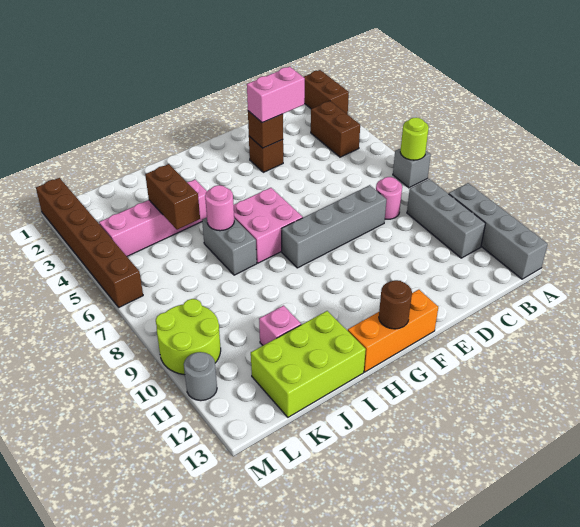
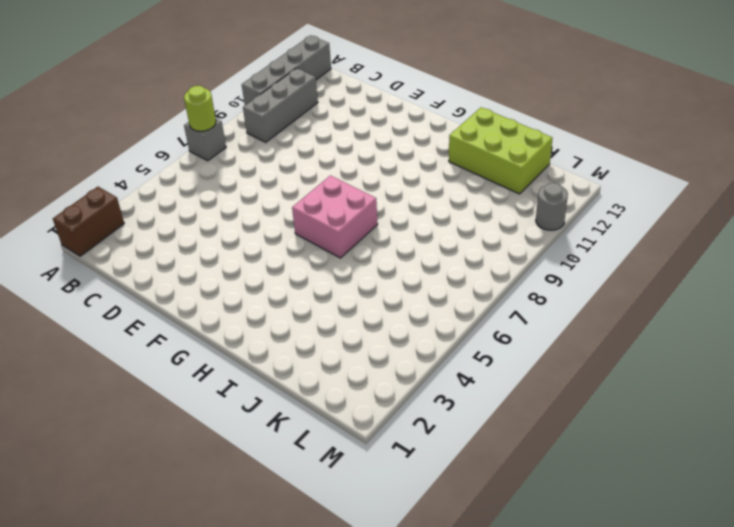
none -> brown 1x2 brick [311,101,360,157]
none -> pink 1x1 round brick [376,177,402,219]
none -> grey 1x4 brick [282,185,386,268]

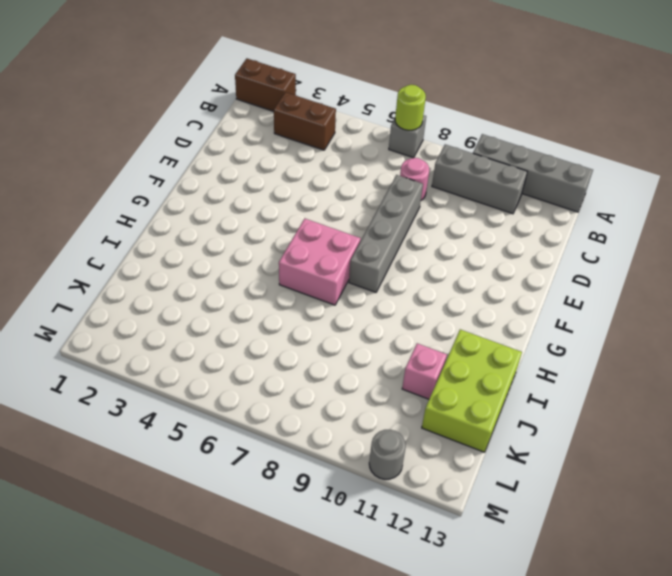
none -> brown 1x1 brick [249,136,283,172]
none -> orange 1x3 brick [348,290,438,372]
none -> pink 1x4 brick [99,180,207,256]

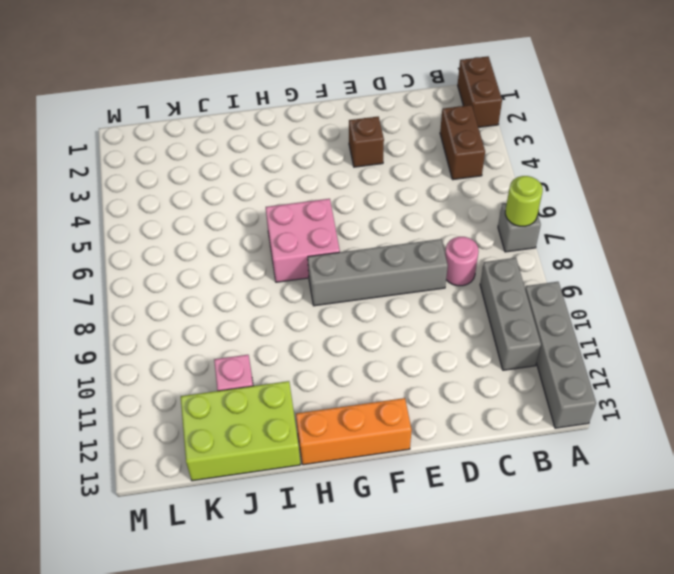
none -> pink 1x4 brick [99,180,207,256]
none -> grey 1x2 brick [202,217,257,275]
none -> lime 2x2 round brick [156,299,221,375]

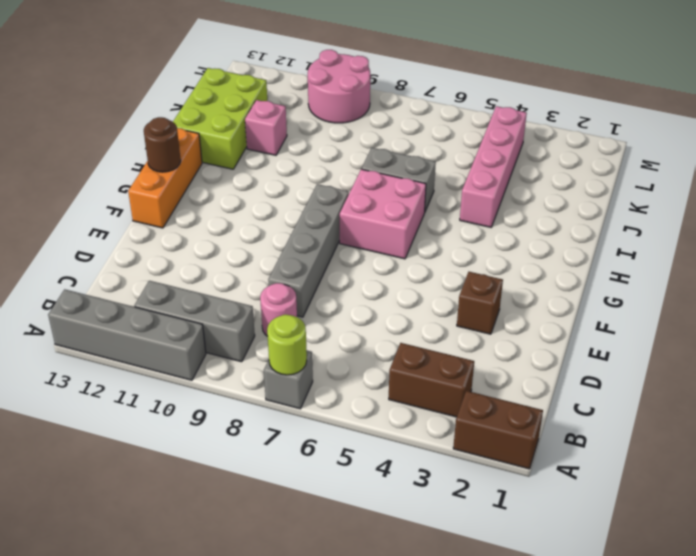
pink 2x2 round brick [308,50,370,123] -> lime 2x2 round brick [156,299,221,375]
none -> brown 1x6 brick [36,178,143,307]
none -> grey 1x1 round brick [184,352,217,401]
none -> brown 1x1 brick [248,111,283,148]

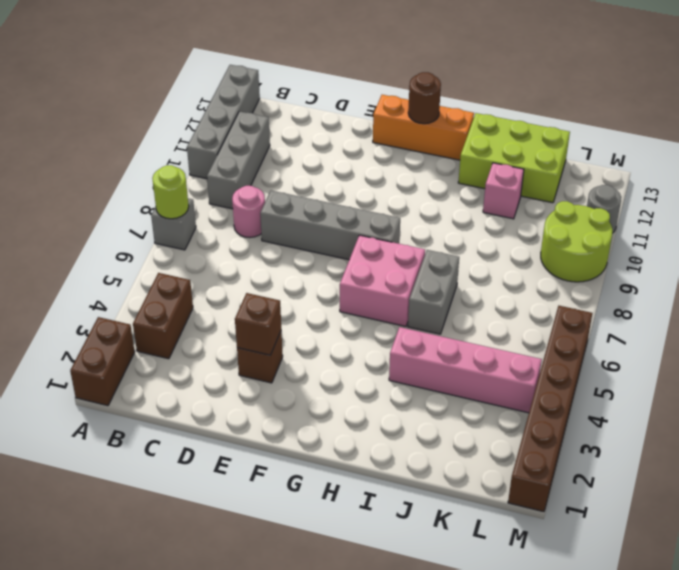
none -> pink 1x1 round brick [205,185,234,231]
none -> brown 1x2 brick [145,164,200,230]
none -> pink 1x2 brick [247,67,305,123]

